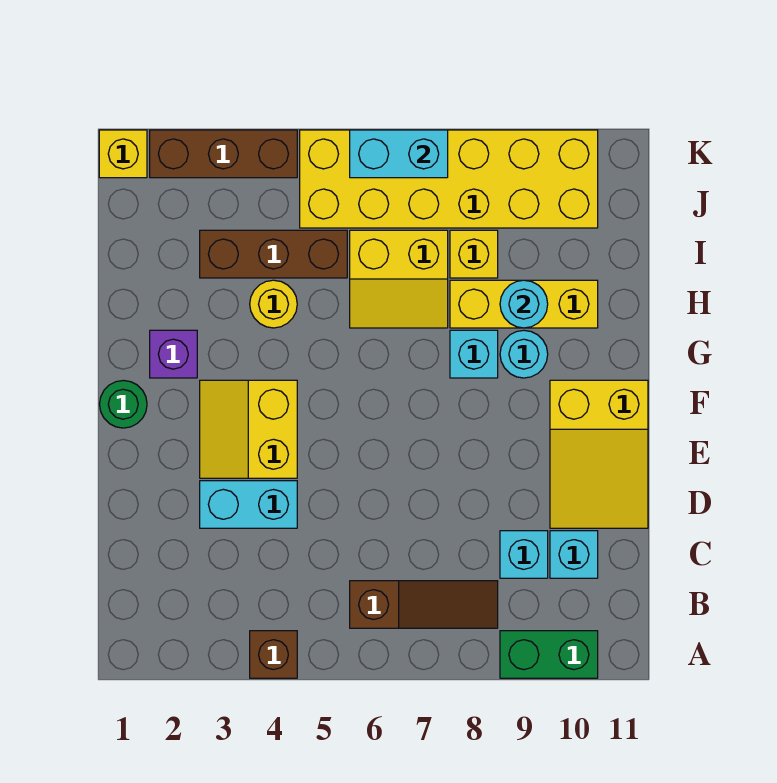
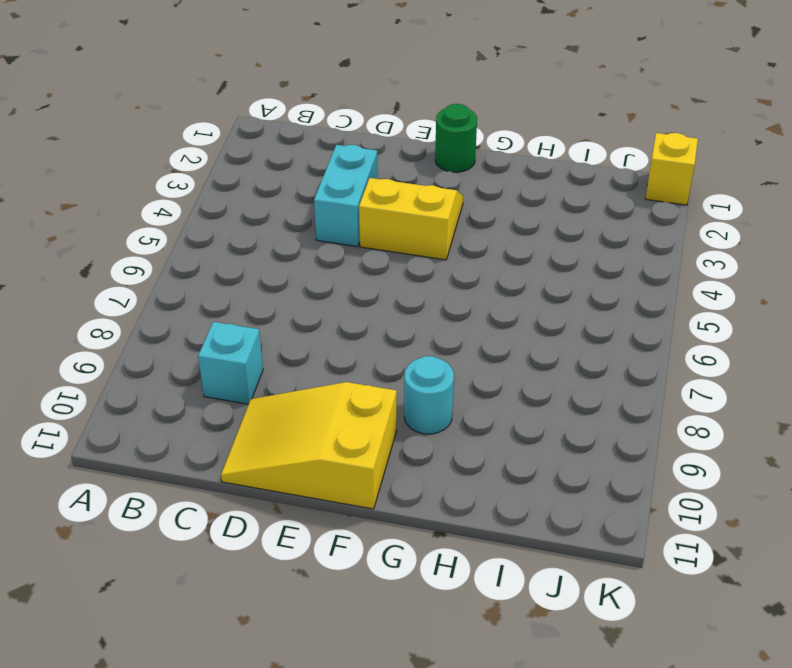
none -> brown 1x1 brick [250,631,297,678]
none -> green 1x2 brick [500,631,598,678]
none -> brown 1x3 slope [350,581,498,628]

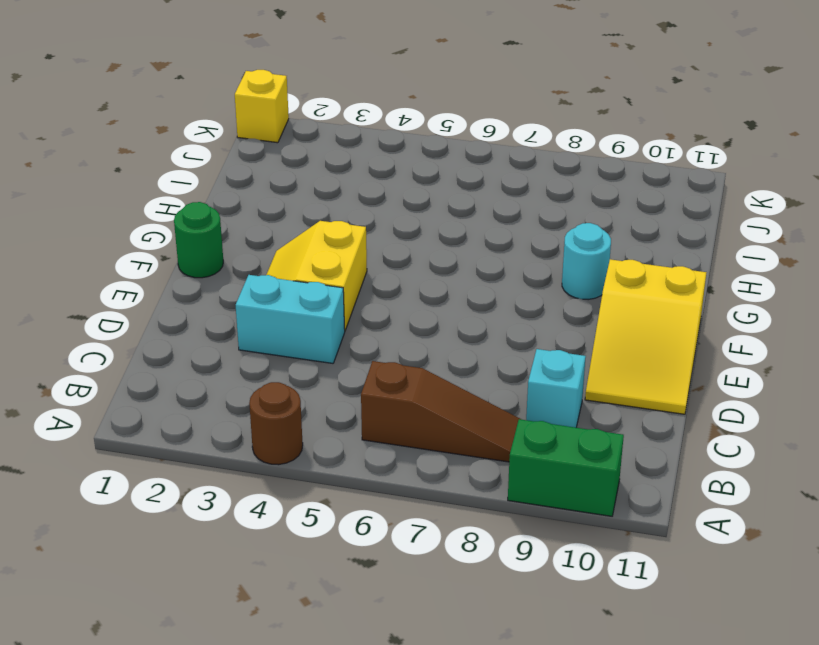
brown 1x1 round brick [249,382,303,465] -> brown 1x1 brick [250,631,297,678]
none -> cyan 1x1 brick [550,531,598,578]
none -> purple 1x1 brick [150,330,197,378]
none -> cyan 1x1 brick [450,330,498,378]

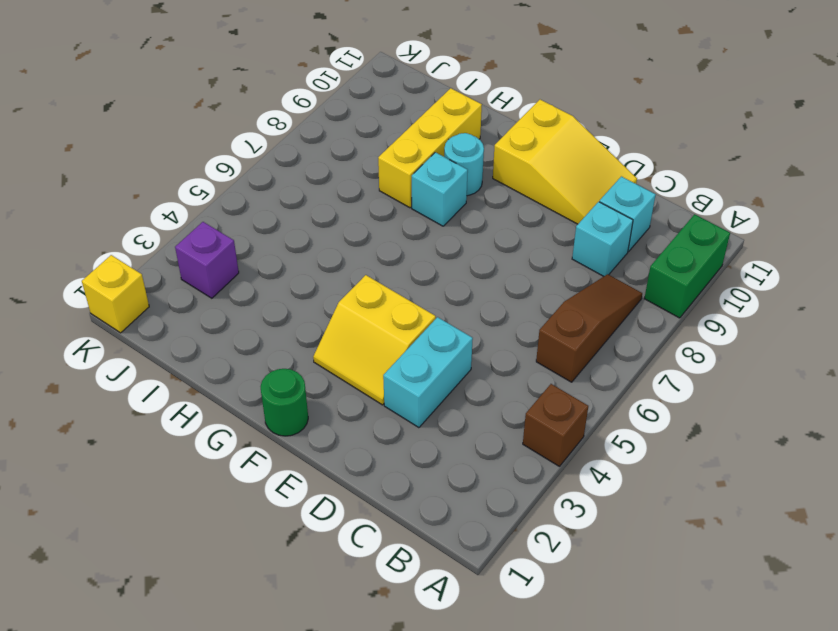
purple 1x1 brick [175,222,239,298] -> purple 1x1 brick moved to [150,330,197,378]
none -> yellow 1x1 round brick [250,280,297,328]
none -> yellow 2x2 slope [350,230,448,328]
none -> brown 1x3 brick [200,230,347,278]

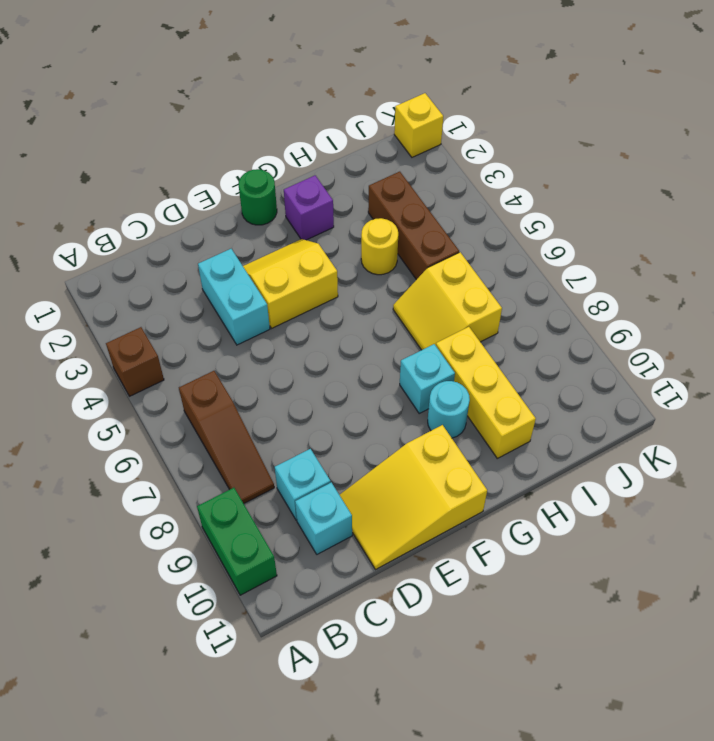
none -> yellow 1x1 brick [450,230,498,278]
none -> yellow 2x6 brick [300,130,598,228]
none -> brown 1x3 brick [150,130,297,178]

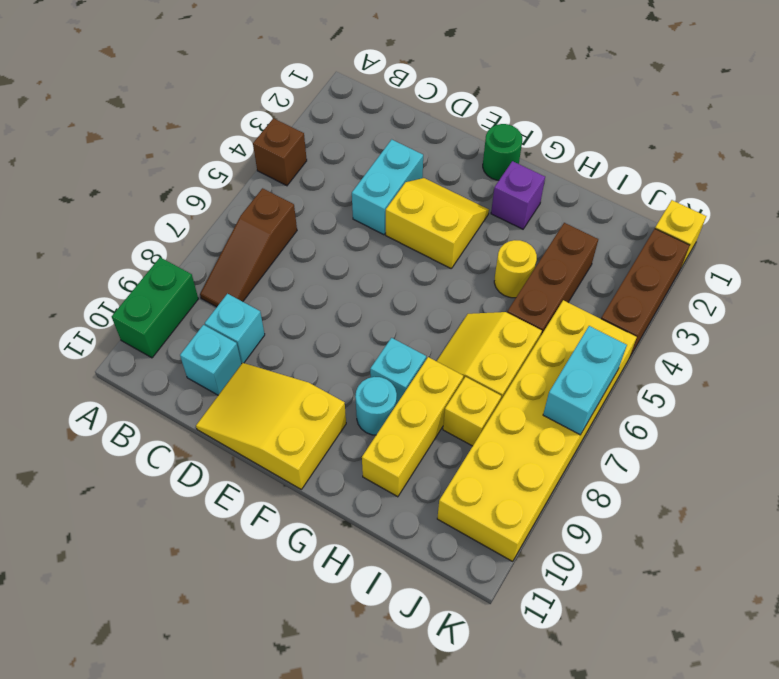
none -> cyan 1x1 round brick [500,280,548,328]

